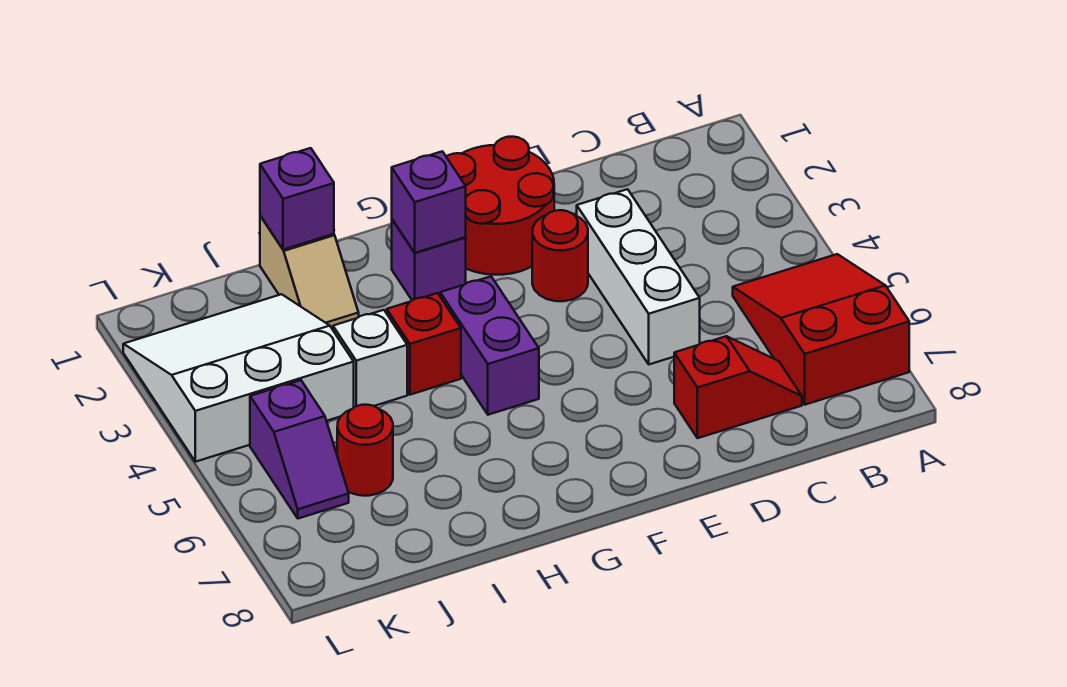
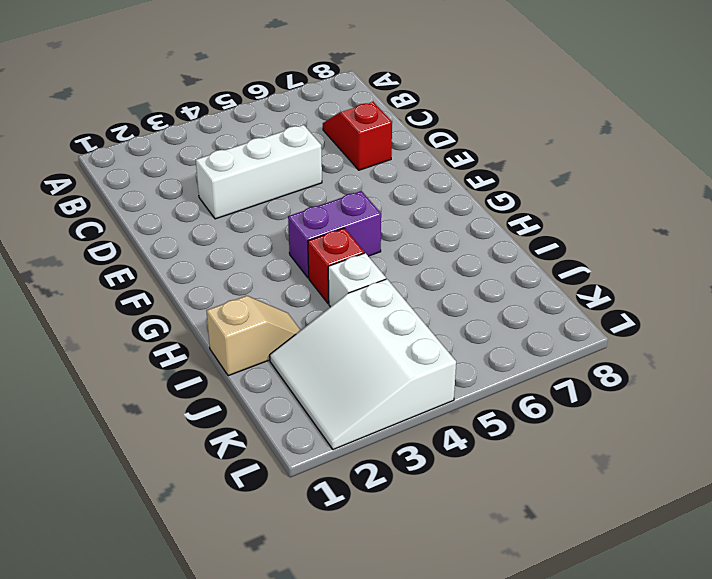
none -> red 2x3 slope [733,254,909,405]
none -> red 2x2 round brick [446,137,554,275]
none -> red 1x1 round brick [532,210,588,301]

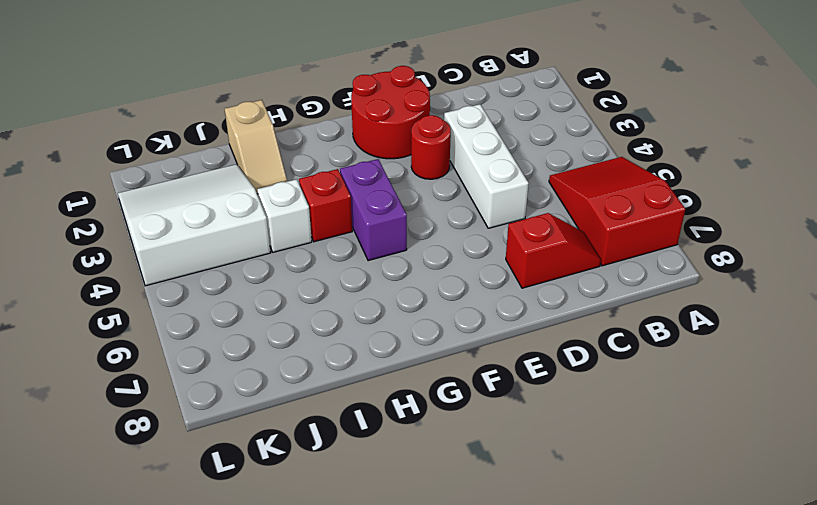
none -> purple 1x1 brick [392,220,466,300]
none -> red 1x1 round brick [337,405,393,496]
none -> purple 1x2 slope [250,380,349,519]

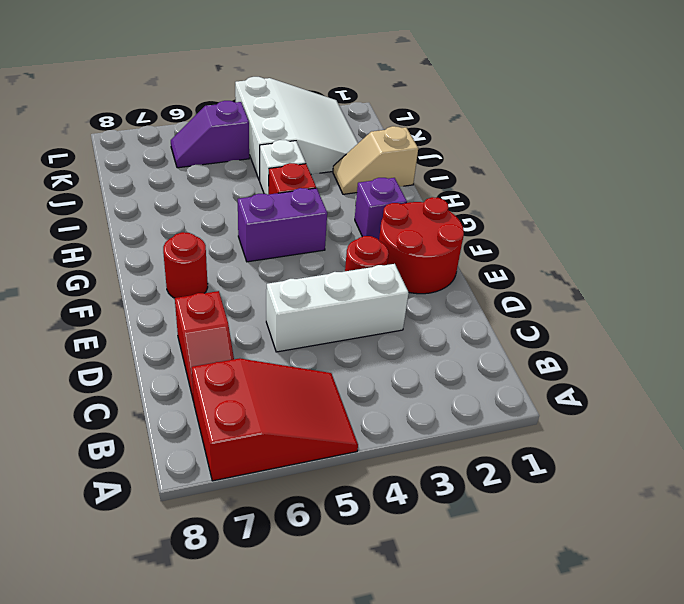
red 1x1 round brick [163,232,208,298] -> red 1x1 round brick moved to [337,405,393,496]
none -> purple 1x1 brick [392,151,466,253]
none -> purple 1x1 brick [260,148,334,250]

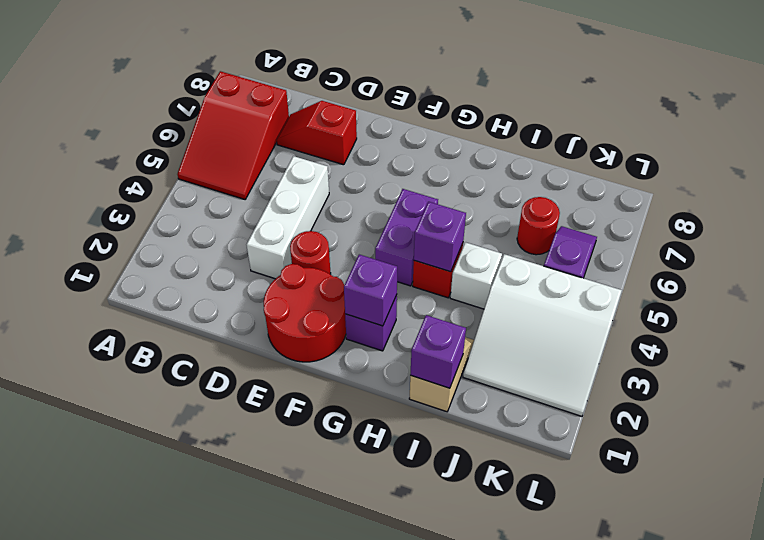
purple 1x1 brick [414,202,466,272] -> none

